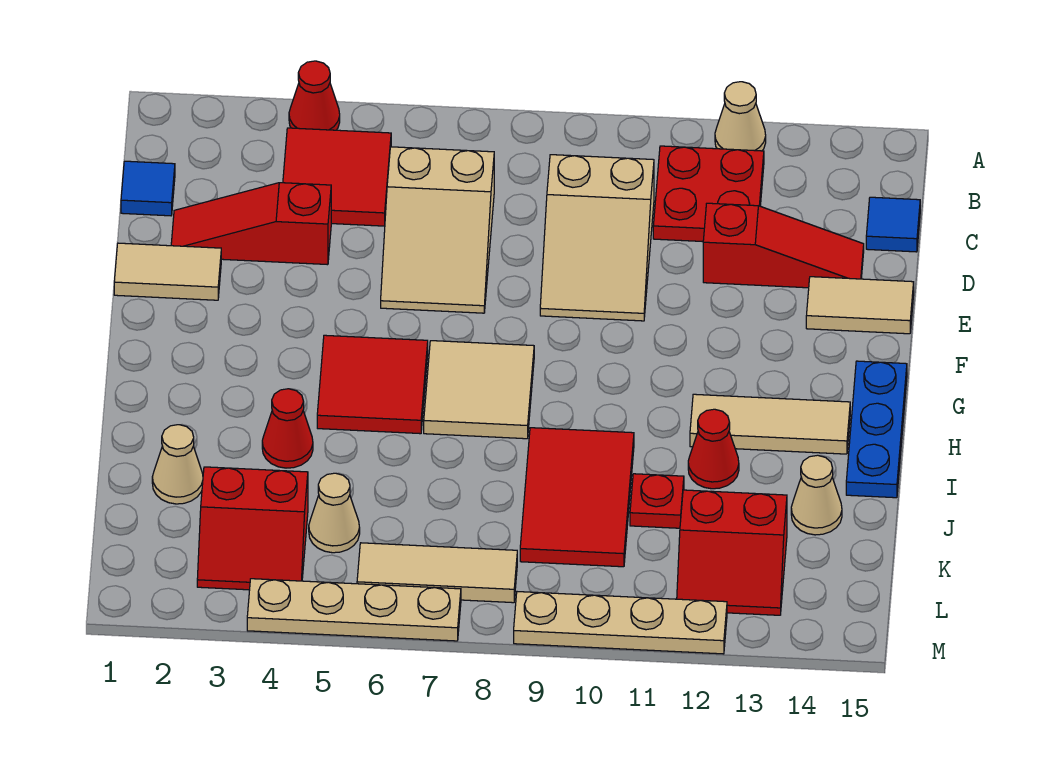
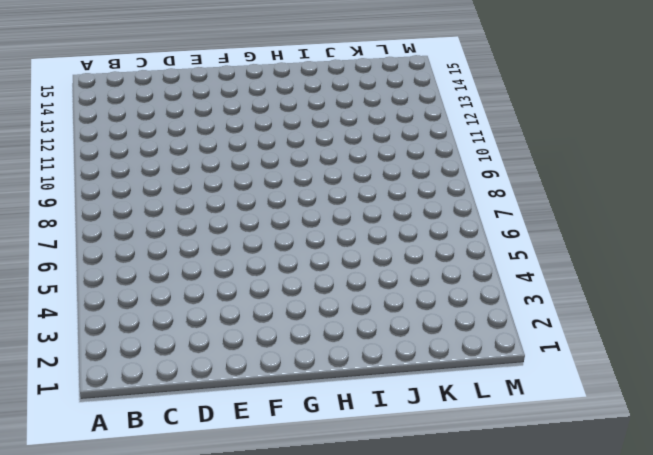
none -> red 1x1 cone [289,61,340,130]
none -> tan 1x1 cone [715,82,766,151]
none -> red 2x2 tile [283,128,391,226]

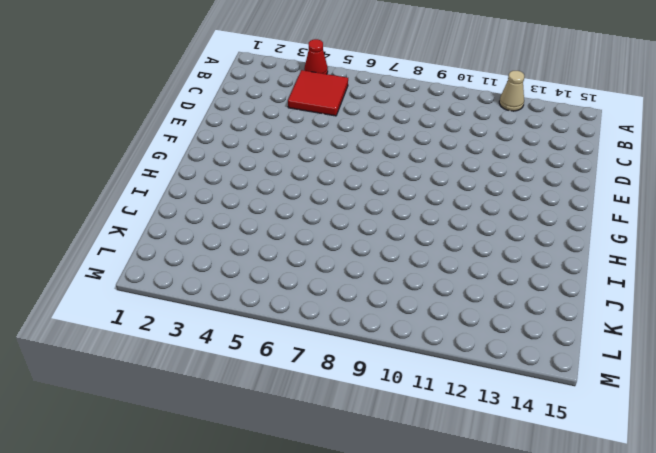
none -> red 2x2 plate [653,146,764,242]
none -> blue 1x1 tile [121,161,175,216]
none -> tan 2x3 slope [381,147,494,313]

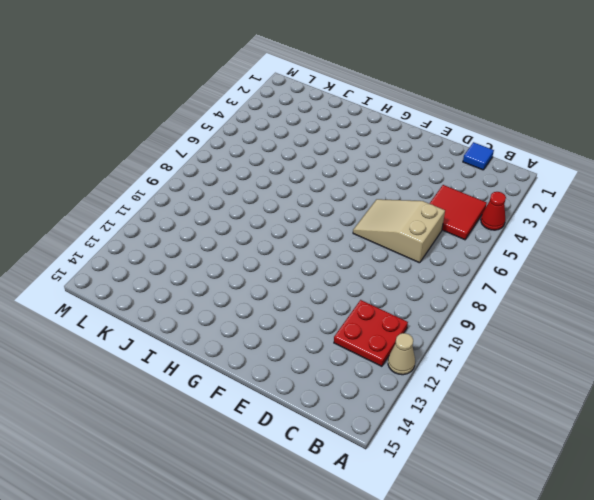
none -> tan 2x3 slope [540,155,654,321]
none -> blue 1x1 tile [866,197,920,252]
none -> red 1x3 slope [171,183,331,265]

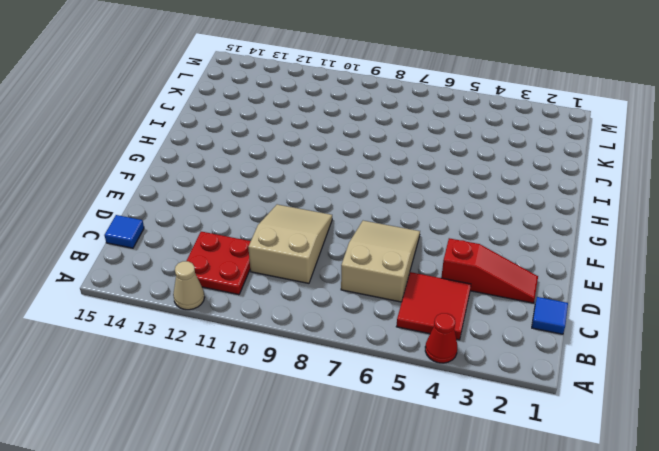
none -> red 1x3 slope [703,203,864,288]
none -> tan 1x2 tile [114,243,221,300]
none -> tan 1x2 tile [806,277,914,334]

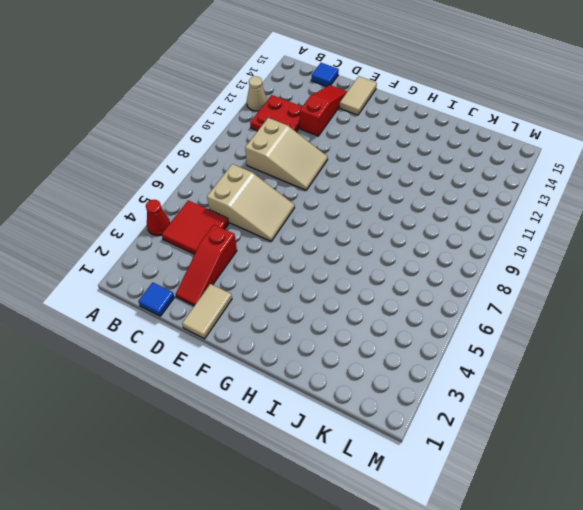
none -> red 2x2 tile [317,335,428,434]
none -> tan 2x2 tile [424,341,534,439]
none -> blue 1x3 plate [846,361,907,498]

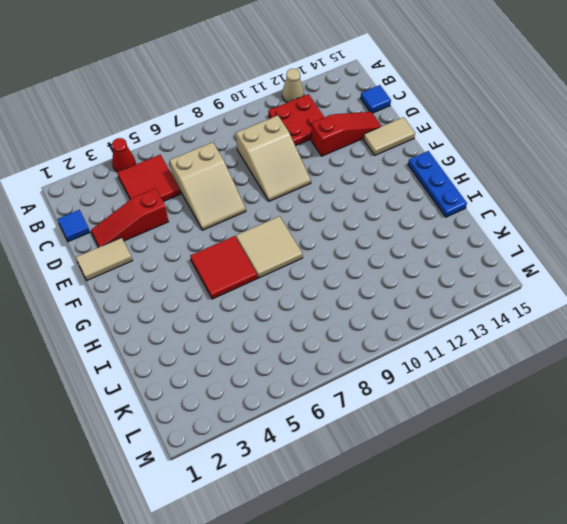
none -> tan 1x3 tile [690,394,850,454]
none -> red 1x1 cone [262,389,313,468]
none -> red 2x3 tile [520,428,634,567]

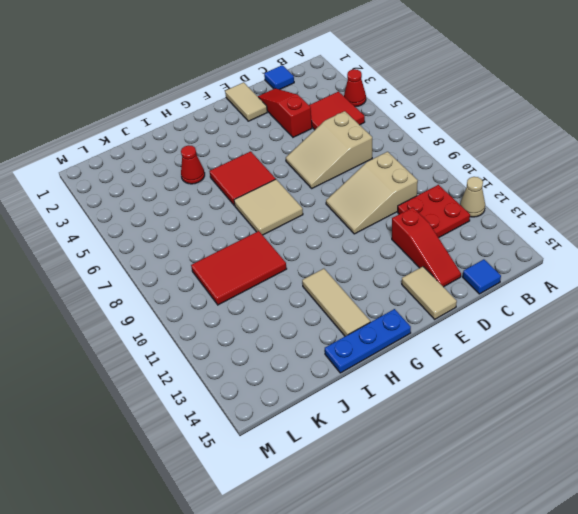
none -> red 1x1 cone [688,409,739,489]
none -> tan 1x1 cone [152,425,203,504]
none -> red 1x1 plate [630,474,684,528]

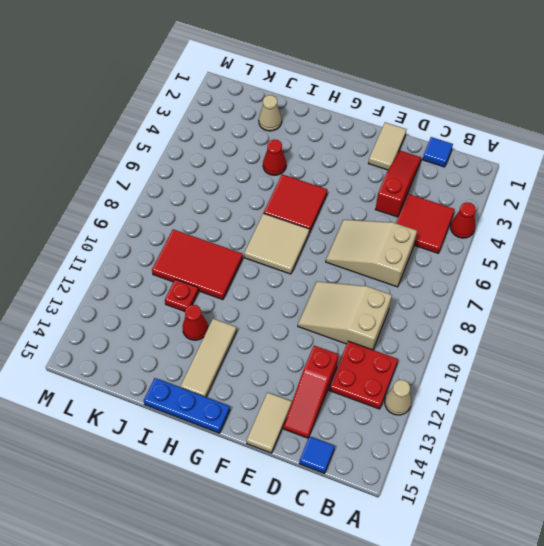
none -> tan 1x1 cone [791,455,842,535]
none -> red 2x2 slope [197,467,308,590]
none -> tan 1x1 cone [309,473,360,553]

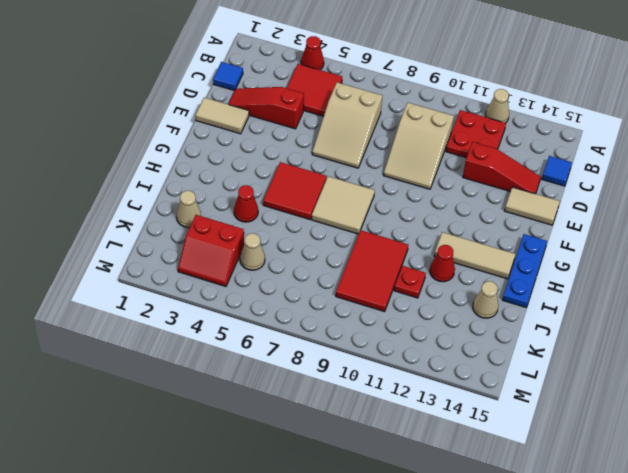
none -> red 2x2 slope [677,490,787,615]
none -> tan 1x3 tile [357,543,517,603]
none -> tan 1x4 plate [247,579,461,641]

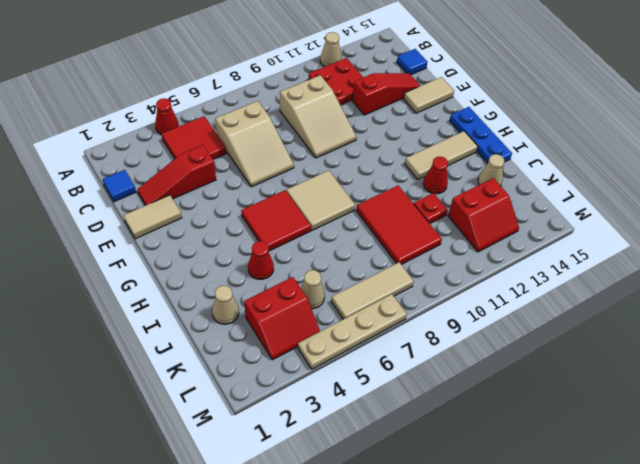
none -> tan 1x4 plate [514,592,727,654]

